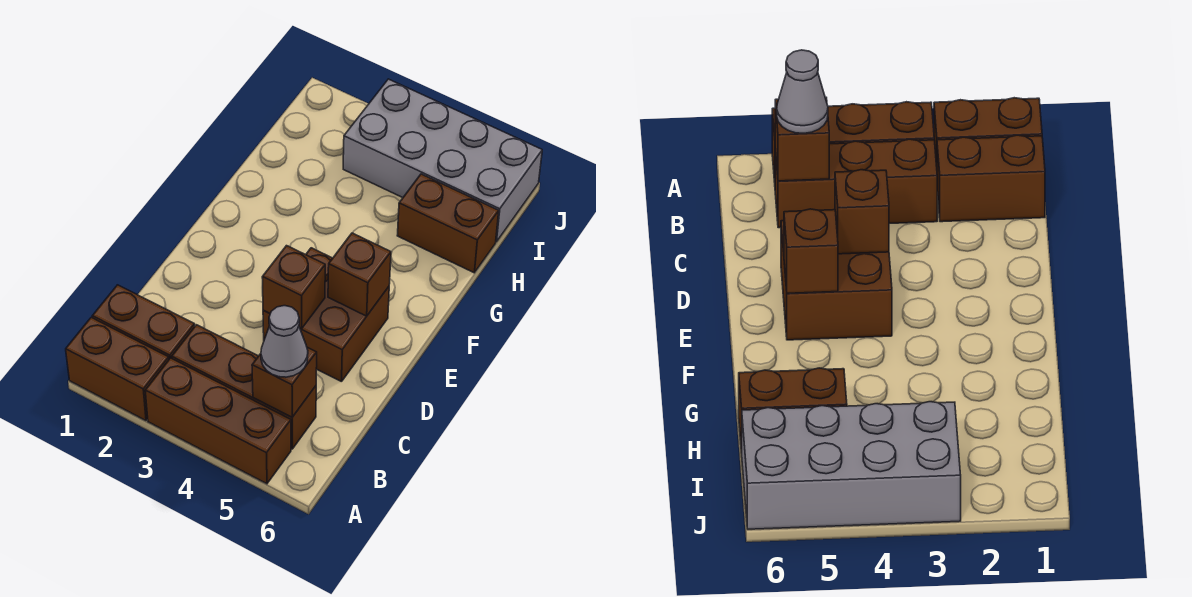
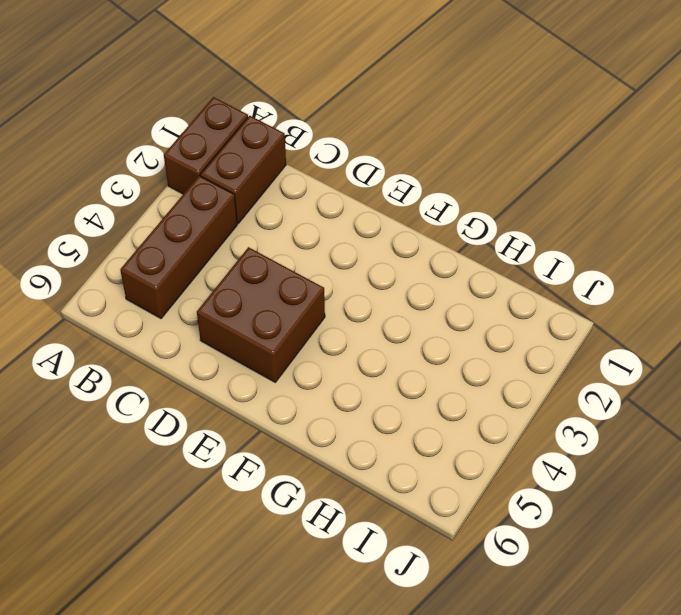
none -> brown 1x3 brick [145,358,291,484]
none -> brown 1x2 brick [397,174,499,273]

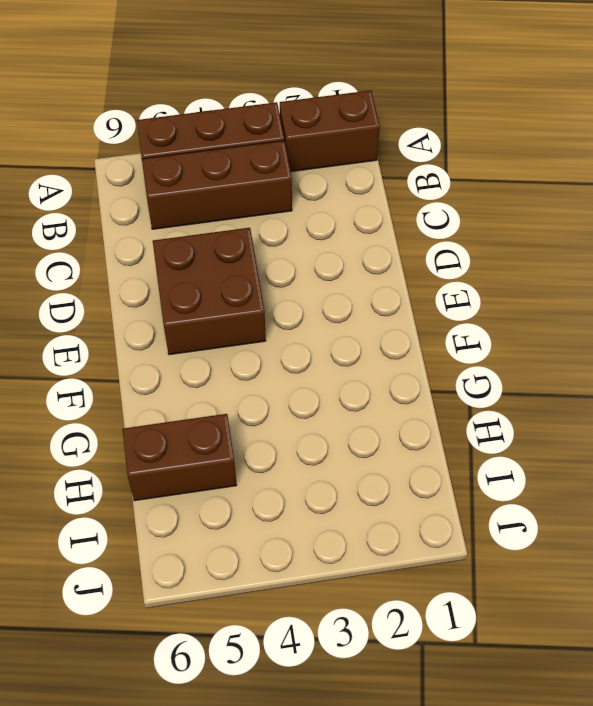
none -> brown 1x2 brick [92,285,195,359]
none -> grey 2x4 brick [343,79,542,242]

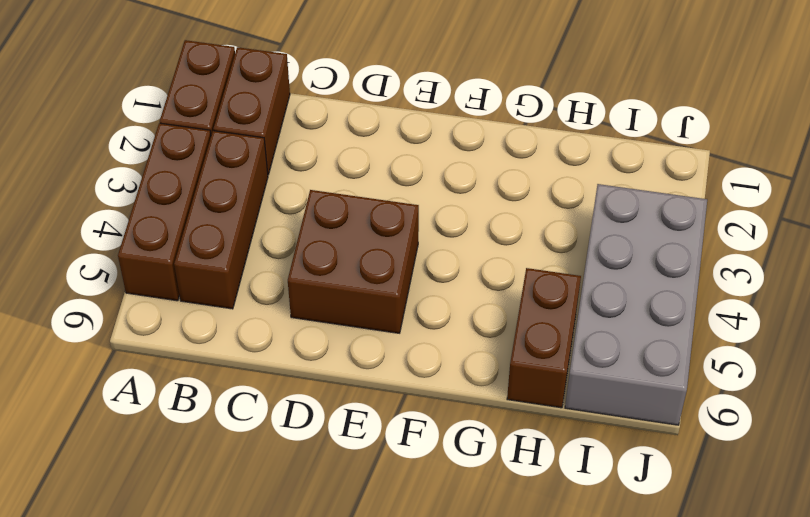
none -> brown 1x1 brick [252,347,317,417]
none -> brown 1x1 brick [262,246,325,329]

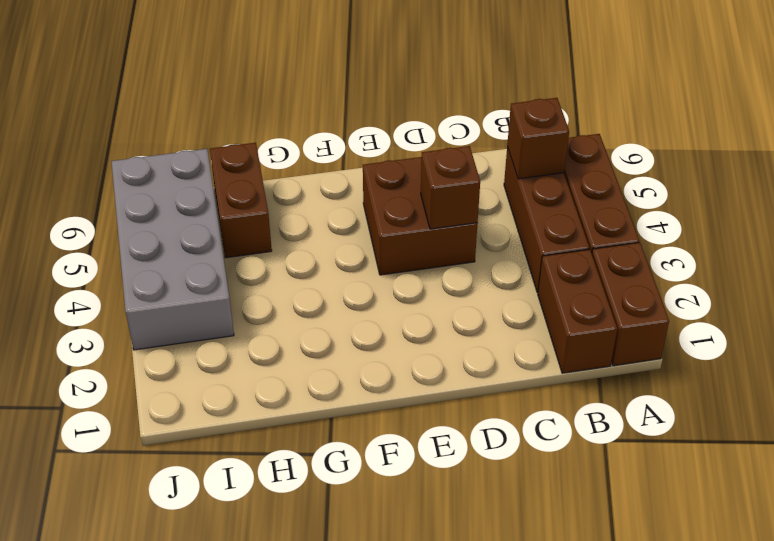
none -> brown 1x1 brick [328,233,391,316]
none -> grey 1x1 cone [261,306,308,377]

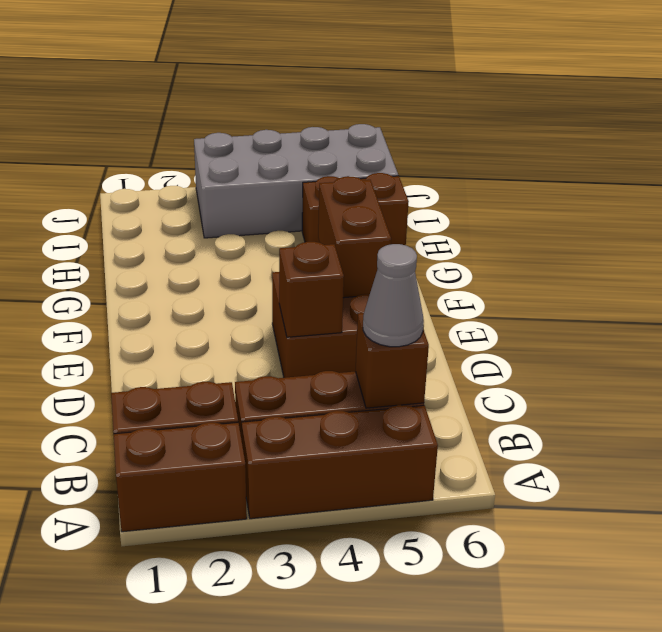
brown 1x2 brick [318,176,391,298] -> brown 1x1 brick [328,233,391,316]

